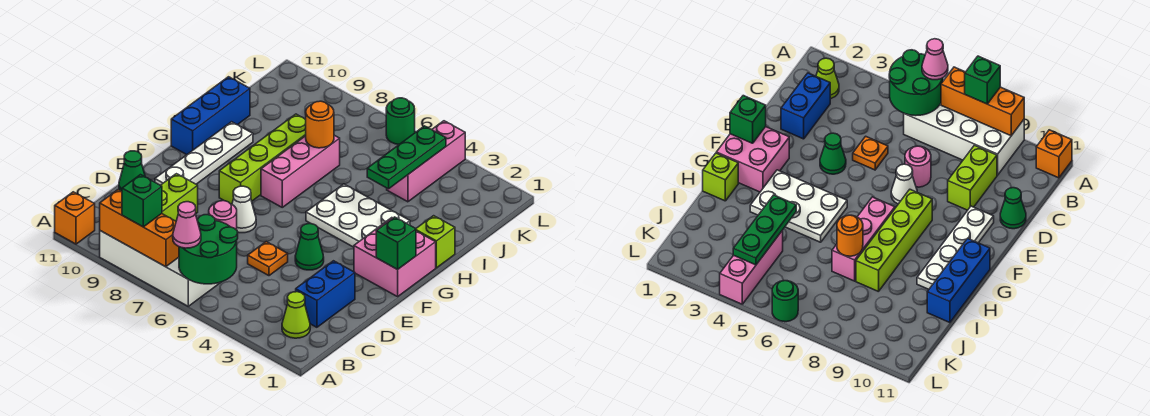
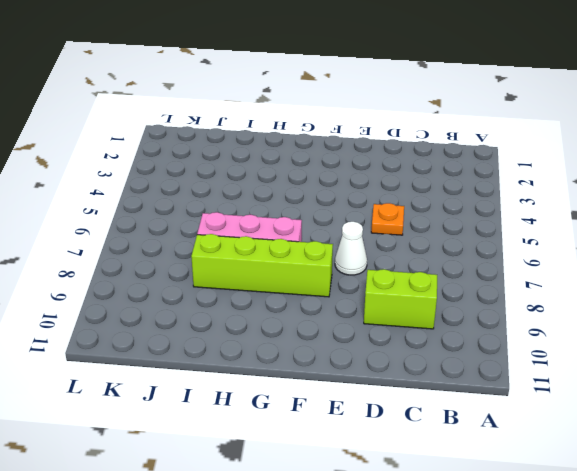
none -> white 2x4 brick [100,231,221,306]
none -> orange 1x1 brick [55,192,95,244]
none -> lime 1x1 cone [282,292,310,338]

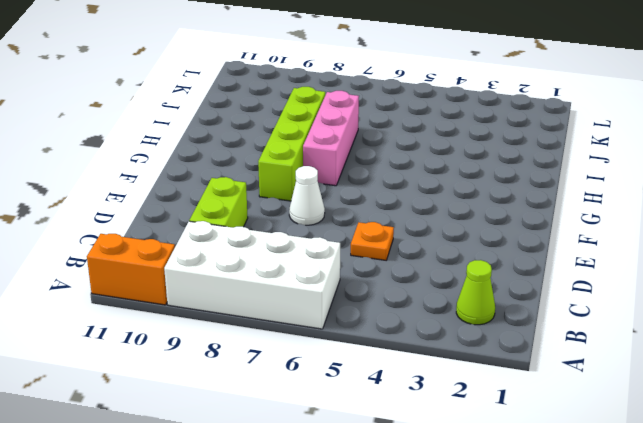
orange 1x2 brick [87,234,175,305] -> orange 1x1 brick [55,192,95,244]
none -> blue 1x2 brick [296,261,355,327]
none -> pink 1x1 round brick [209,201,237,230]
none -> green 1x1 cone [119,151,145,191]

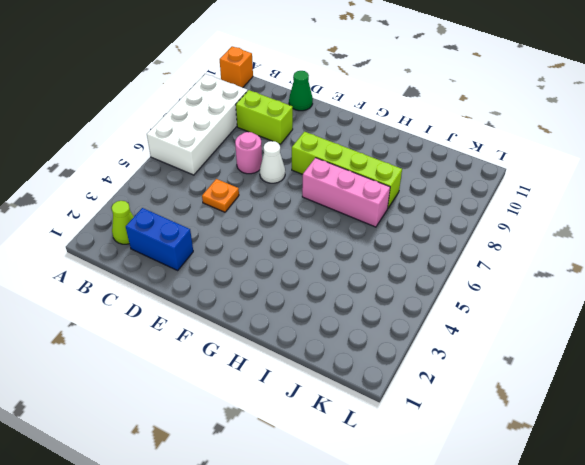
none -> green 1x1 cone [295,224,324,270]
none -> white 1x4 plate [155,122,253,185]
none -> pink 2x2 brick [354,218,436,297]

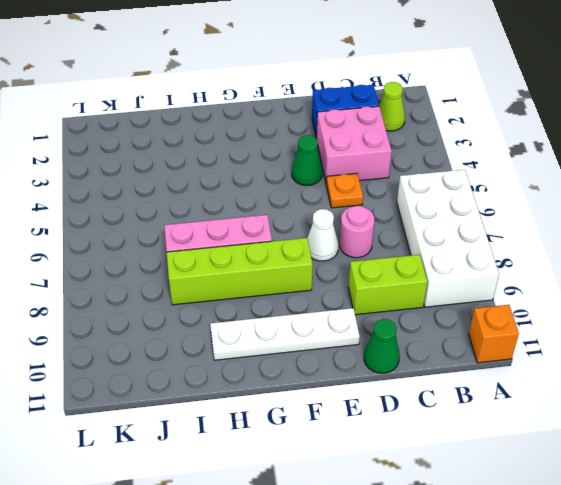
pink 2x2 brick [317,106,392,182] -> pink 2x2 brick moved to [354,218,436,297]
none -> white 2x3 plate [306,184,410,247]
none -> blue 1x3 brick [171,77,250,155]
none -> lime 1x1 brick [416,216,455,268]

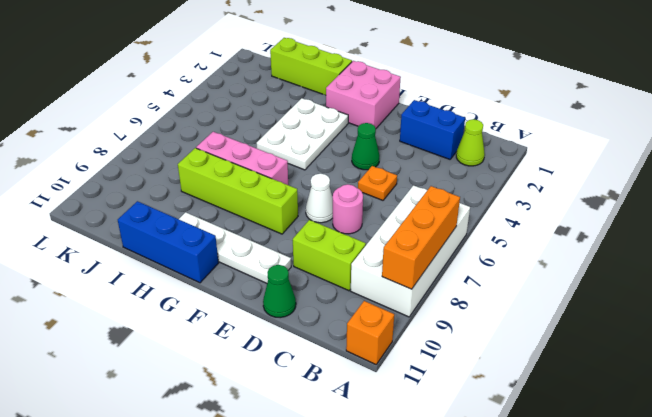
lime 1x3 brick [270,38,352,95] -> lime 1x1 brick [416,216,455,268]
none -> pink 1x3 brick [387,121,465,202]
none -> green 1x1 round brick [386,98,415,144]
none -> green 2x2 round brick [179,215,238,284]

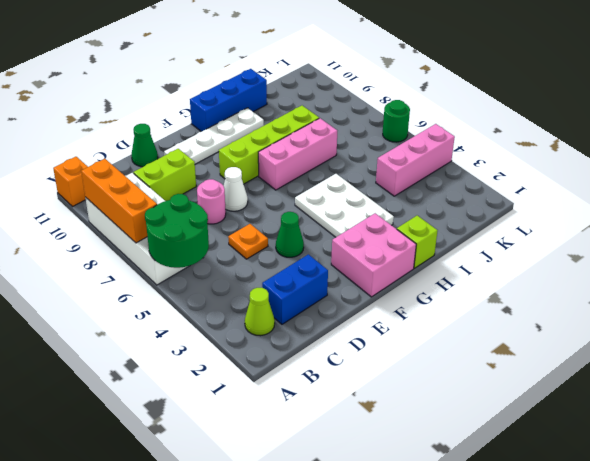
none -> green 1x1 brick [376,217,416,269]
none -> green 1x3 plate [367,126,446,189]
none -> orange 1x1 round brick [305,101,334,148]

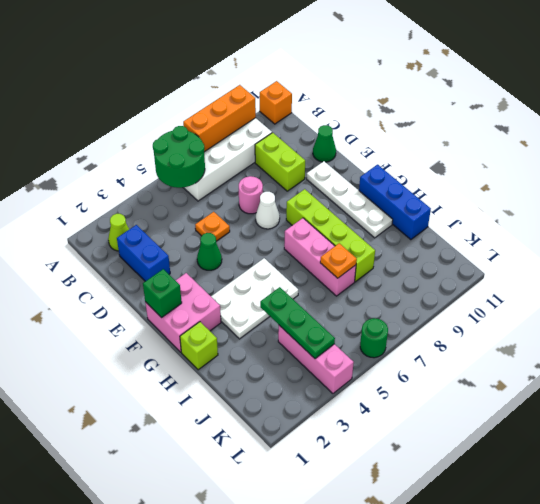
orange 1x1 plate [320,243,357,278] -> orange 1x1 round brick [305,101,334,148]
none -> pink 1x1 cone [173,202,201,248]
none -> green 1x1 brick [122,175,162,227]

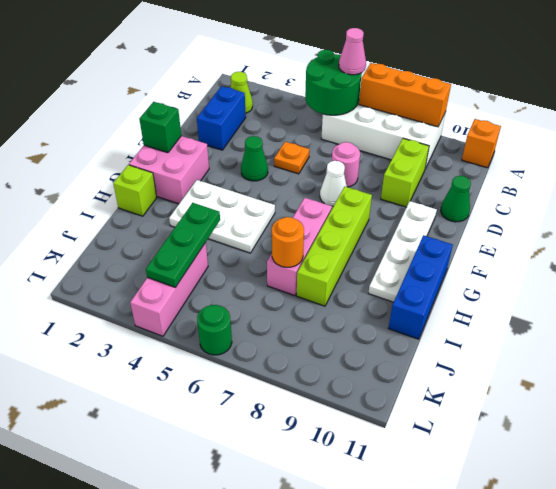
none -> green 1x1 brick [122,175,162,227]

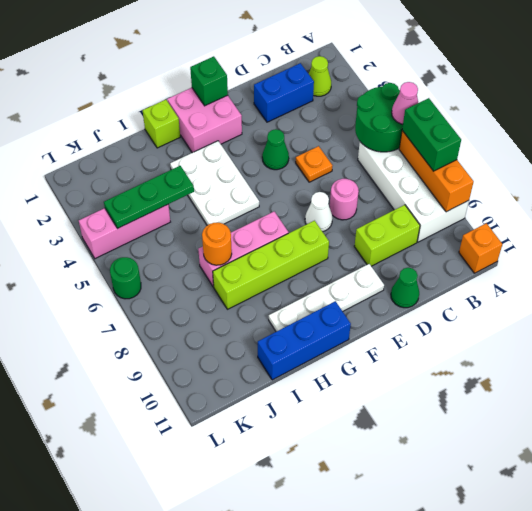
green 1x2 brick [402,98,461,171] -> green 1x1 brick [122,175,162,227]

